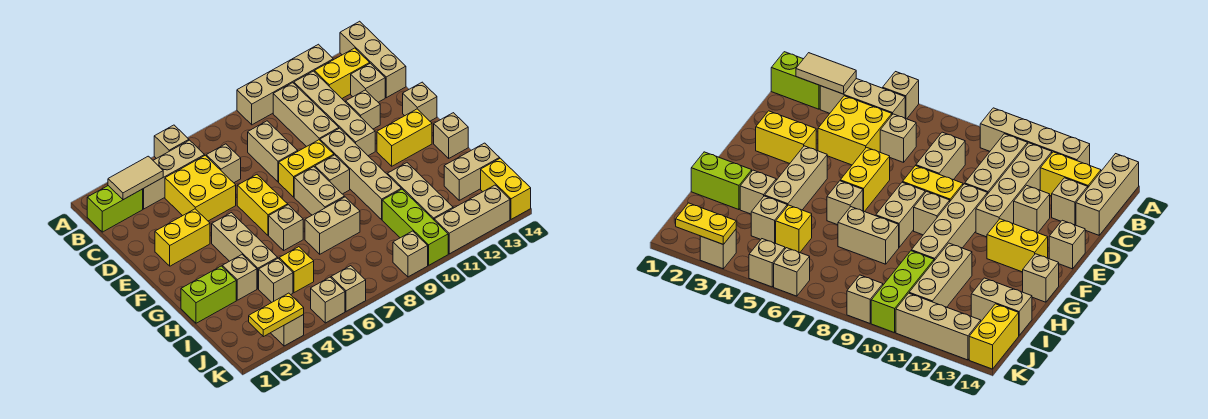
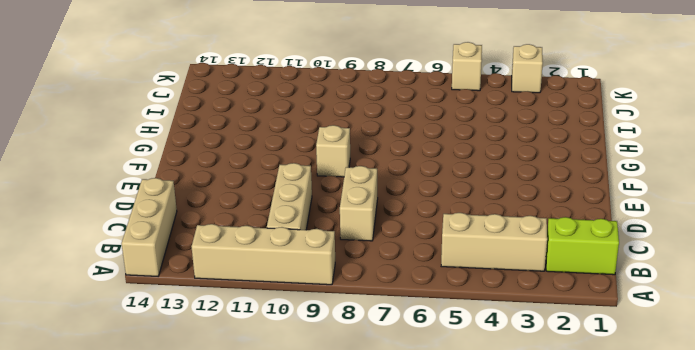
none -> tan 1x1 brick [154,125,189,159]
none -> tan 1x4 brick [294,71,375,156]
none -> yellow 1x2 brick [314,48,370,98]
none -> yellow 2x2 brick [165,155,236,221]

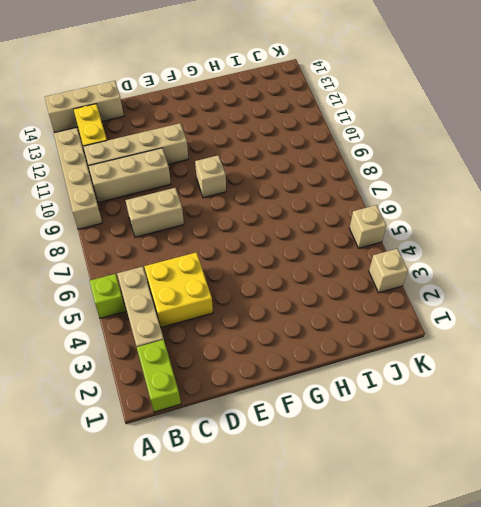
lime 1x1 brick [90,274,126,318] -> tan 1x1 brick [154,125,189,159]
none -> tan 1x1 brick [206,144,241,183]
none -> tan 1x1 brick [351,63,385,102]
none -> tan 1x1 brick [346,90,380,129]
none -> yellow 1x2 brick [155,209,210,266]

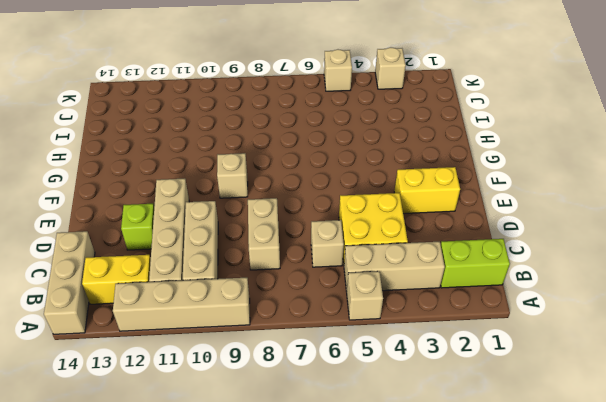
lime 1x1 brick [121,204,154,250] -> tan 1x1 brick [346,90,380,129]
none -> tan 1x1 brick [351,63,385,102]
none -> yellow 1x2 brick [237,175,288,235]
none -> yellow 1x2 brick [279,140,334,197]
none -> tan 1x4 brick [320,128,401,220]

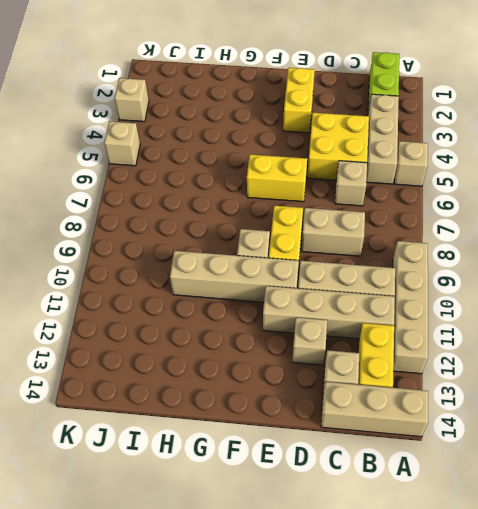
none -> tan 1x1 brick [403,82,437,121]
none -> tan 1x3 brick [212,213,278,289]
none -> tan 1x2 brick [294,167,344,215]
none -> yellow 1x2 brick [377,109,432,166]

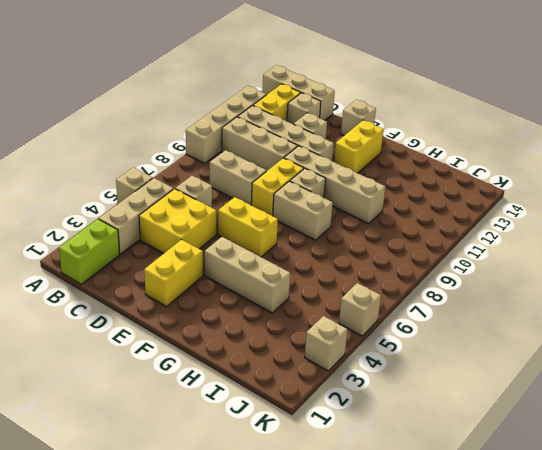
none -> tan 1x1 brick [269,205,303,250]
none -> tan 1x1 brick [434,113,468,158]
none -> lime 1x2 brick [181,266,236,323]
none -> tan 1x1 brick [222,255,257,300]

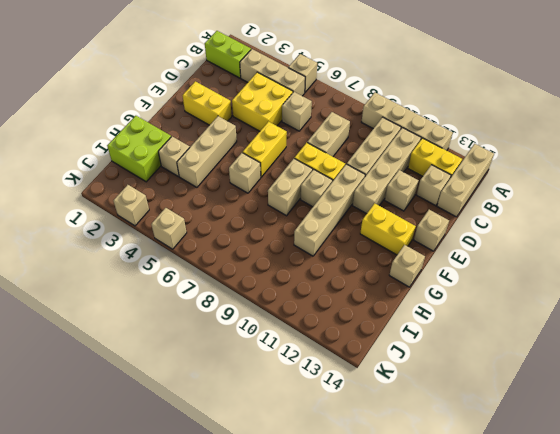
lime 2x2 brick [107,116,171,182] -> lime 1x2 brick [181,266,236,323]
none -> tan 1x2 brick [305,197,360,254]
none -> tan 1x3 brick [387,163,453,220]
none -> tan 1x1 brick [259,258,293,302]
none -> yellow 1x1 brick [279,247,314,293]

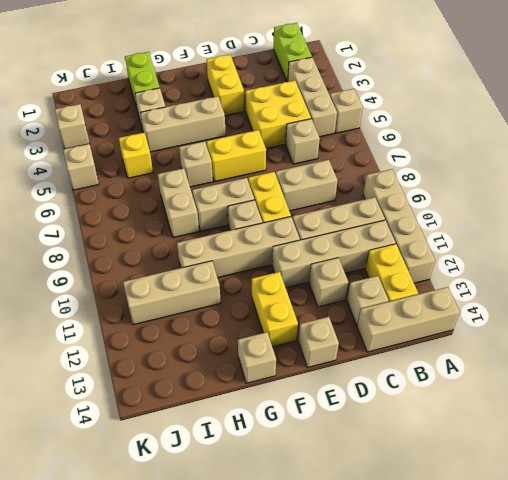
none -> tan 1x1 brick [259,258,293,302]
none -> lime 1x3 brick [382,189,448,265]
none -> tan 1x2 brick [444,143,500,200]
none -> yellow 1x2 brick [481,158,531,219]

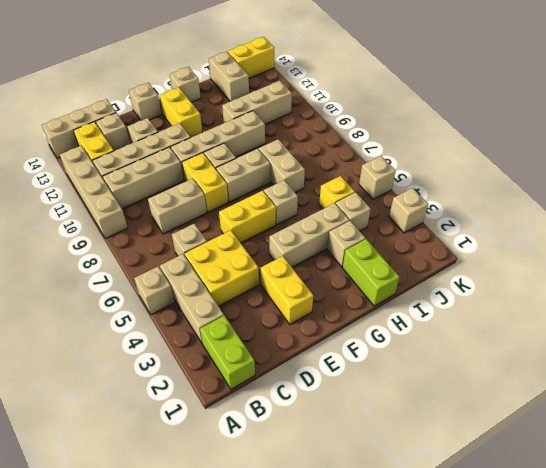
none -> lime 1x3 brick [382,189,448,265]
none -> tan 1x1 brick [331,266,366,311]
none -> tan 1x1 brick [393,231,428,277]
none -> tan 1x3 brick [434,185,510,254]

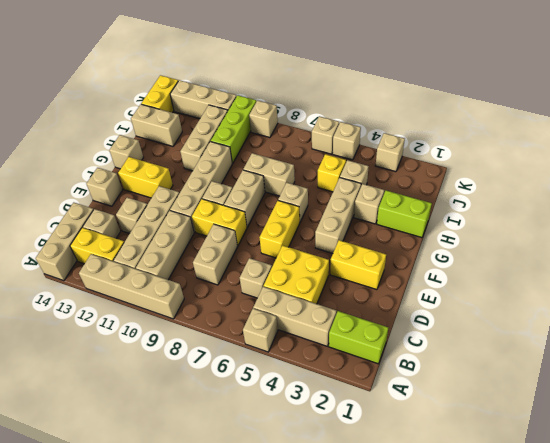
none -> tan 1x2 tile [108,156,163,200]
none -> yellow 1x2 plate [249,293,304,337]

